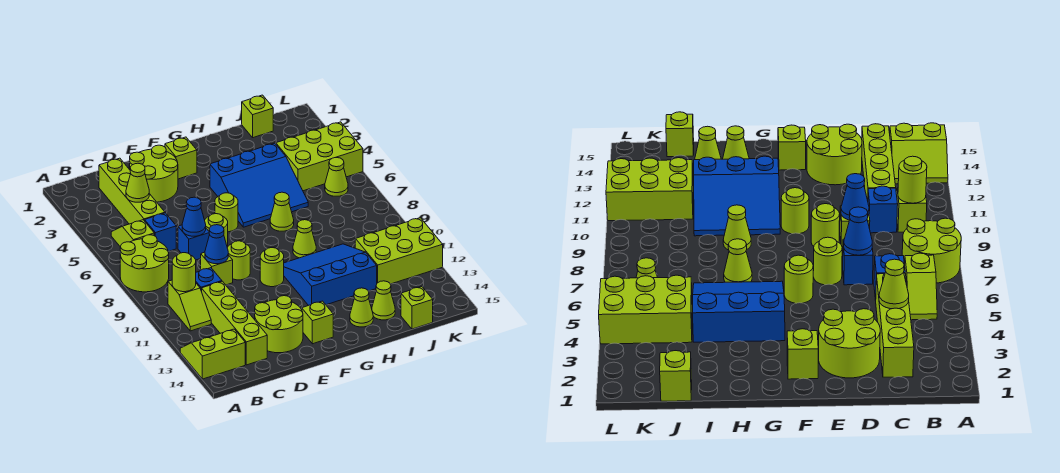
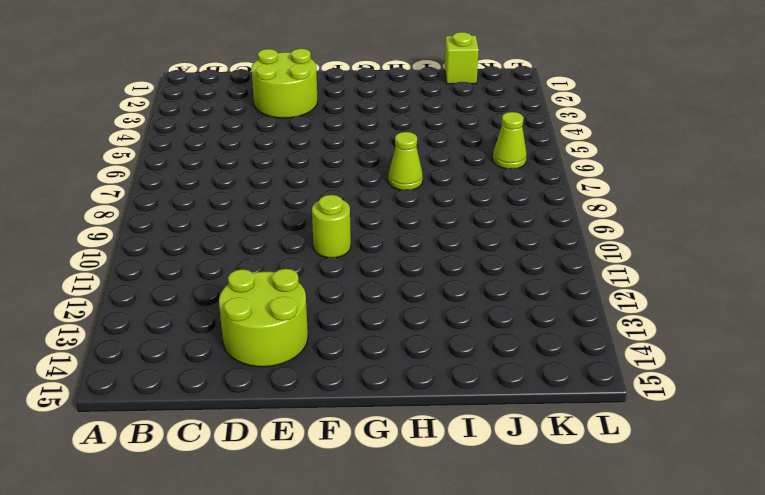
none -> lime 2x2 round brick [120,235,169,292]
none -> lime 2x2 slope [180,329,245,379]
none -> lime 1x2 slope [111,220,154,246]
none -> lime 1x2 slope [168,280,211,331]

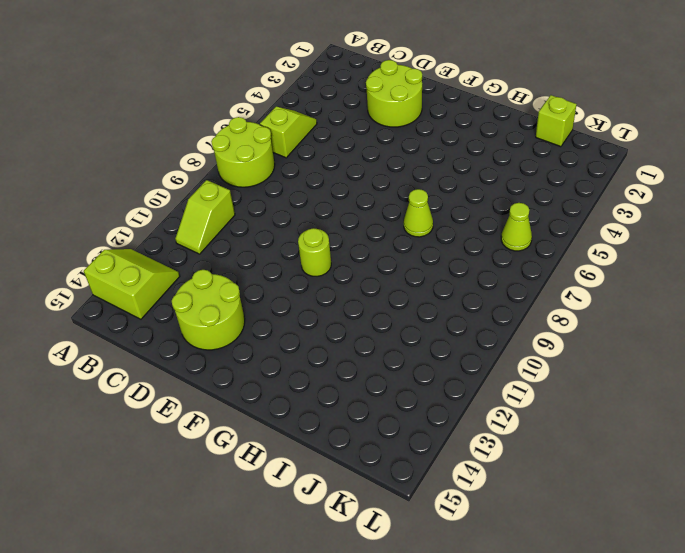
none -> lime 1x4 brick [99,158,165,224]
none -> blue 1x1 brick [145,213,176,251]
none -> blue 1x1 brick [196,268,222,291]
none -> lime 1x4 brick [202,281,267,365]

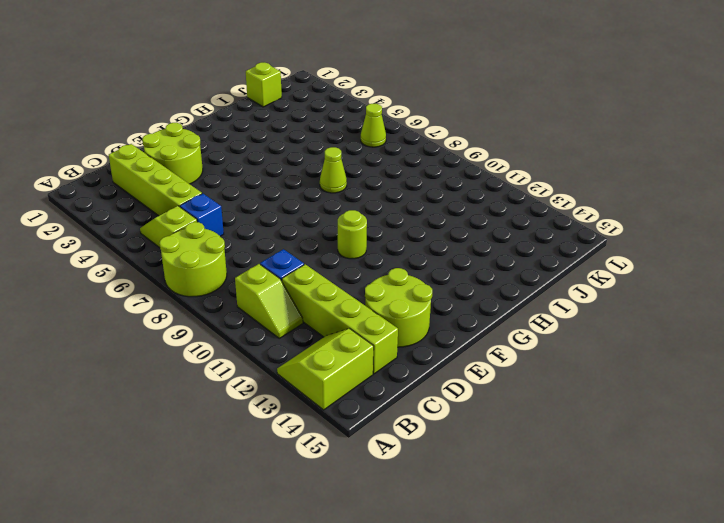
none -> blue 1x1 brick [178,225,210,260]
none -> lime 1x1 brick [201,252,233,285]
none -> lime 1x1 round brick [205,214,228,247]
none -> lime 1x1 round brick [227,241,250,280]

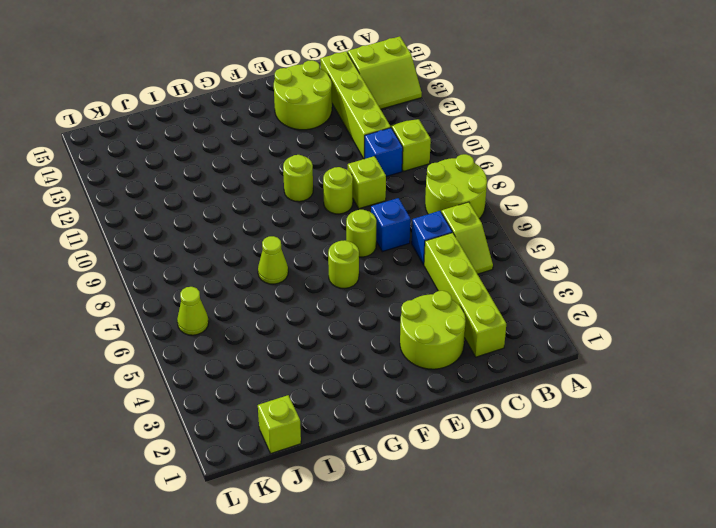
none -> lime 1x1 brick [165,137,197,179]
none -> lime 1x1 brick [302,301,333,344]
none -> blue 3x3 slope [210,143,308,227]
none -> blue 3x3 slope [284,244,377,306]

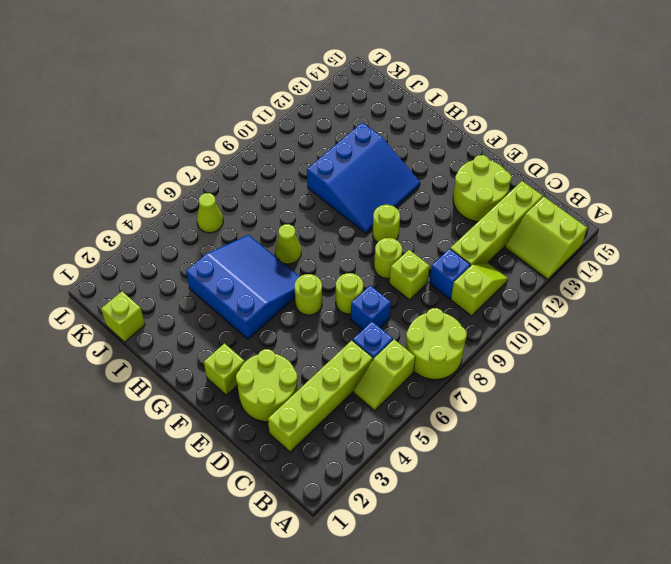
blue 3x3 slope [307,123,420,233] -> blue 3x3 slope turned to [284,244,377,306]
none -> lime 1x1 brick [302,301,333,344]
none -> lime 1x1 cone [293,220,316,258]
none -> lime 1x1 cone [350,288,373,327]
none -> lime 1x1 cone [372,281,395,320]

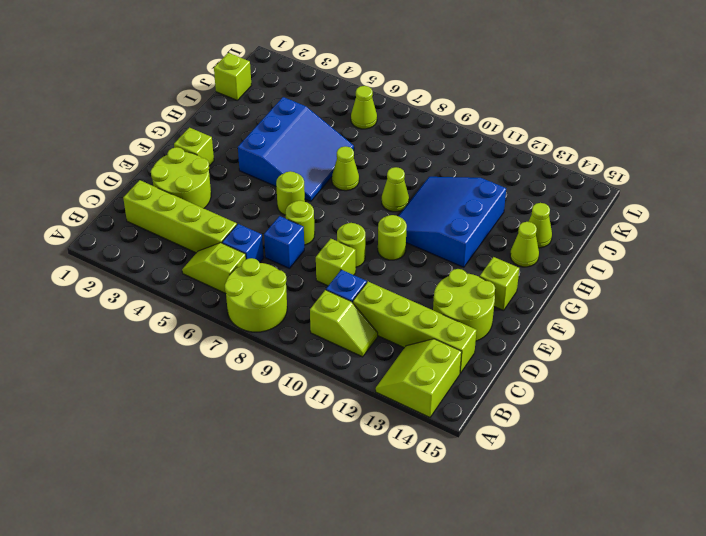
none -> lime 2x3 brick [276,122,363,191]
none -> lime 2x3 brick [355,218,443,284]
none -> lime 1x1 brick [401,287,433,329]
none -> lime 1x1 round brick [172,253,196,292]

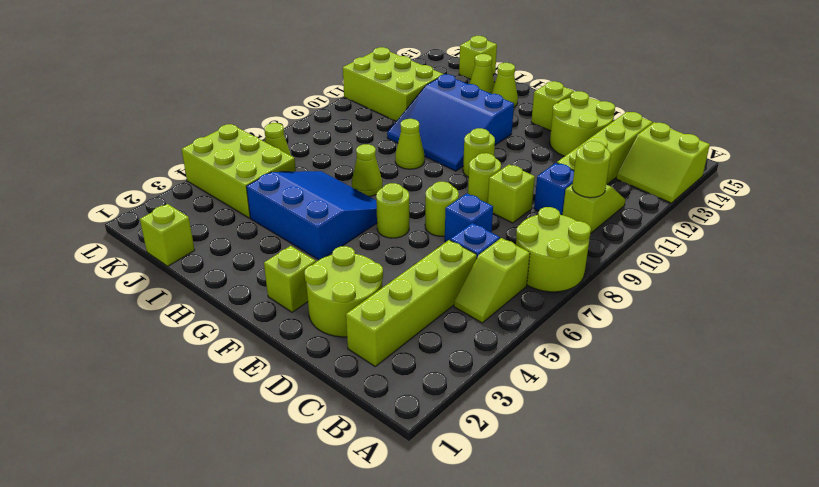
none -> lime 1x1 cone [126,163,149,202]
none -> blue 1x1 cone [182,197,206,236]
none -> blue 1x1 cone [205,225,228,264]

